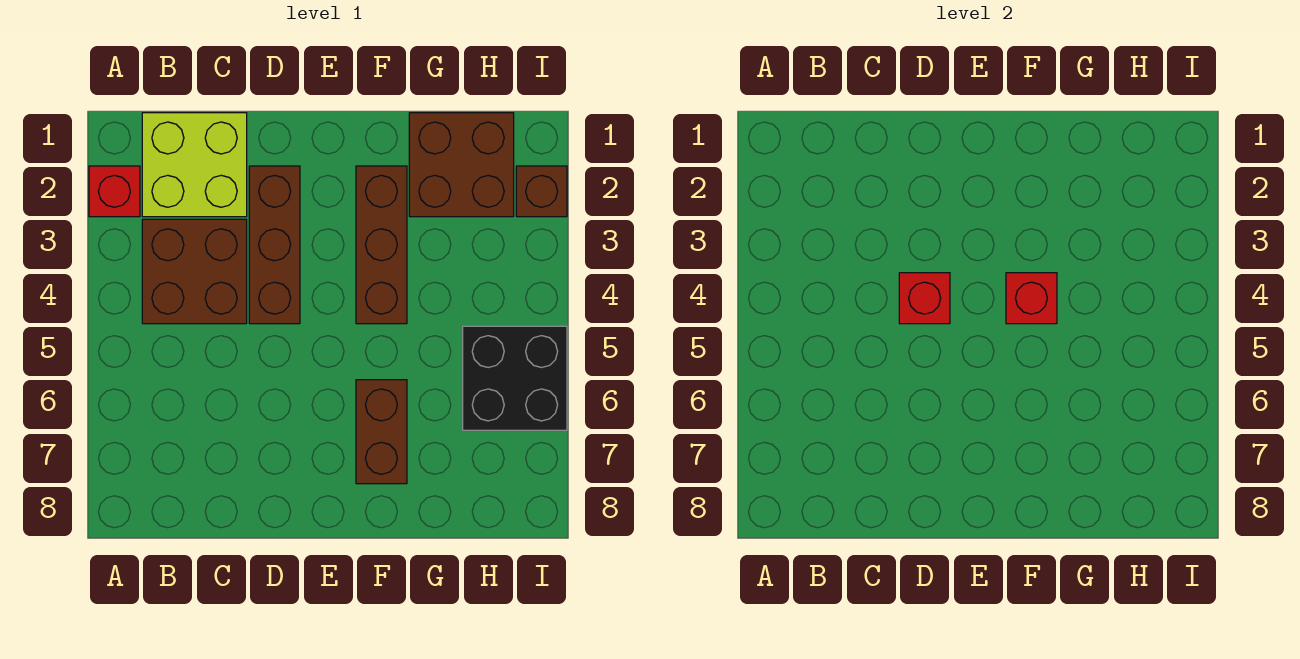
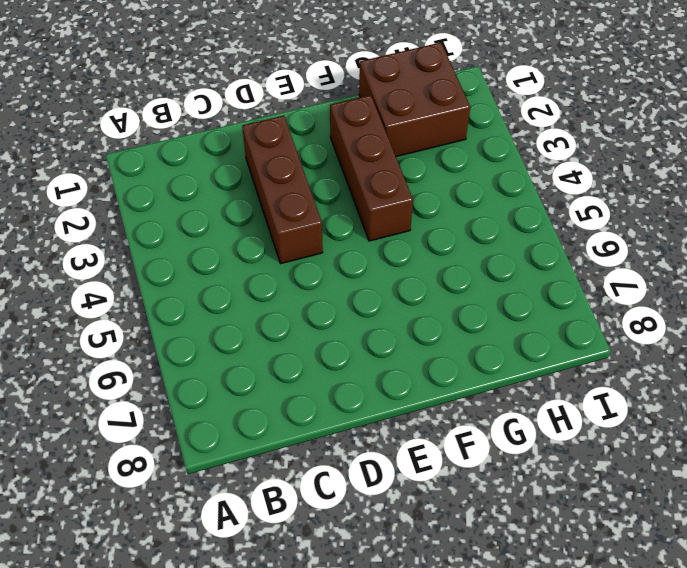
none -> red 1x1 brick [89,166,140,217]
none -> lime 2x2 brick [142,113,247,217]

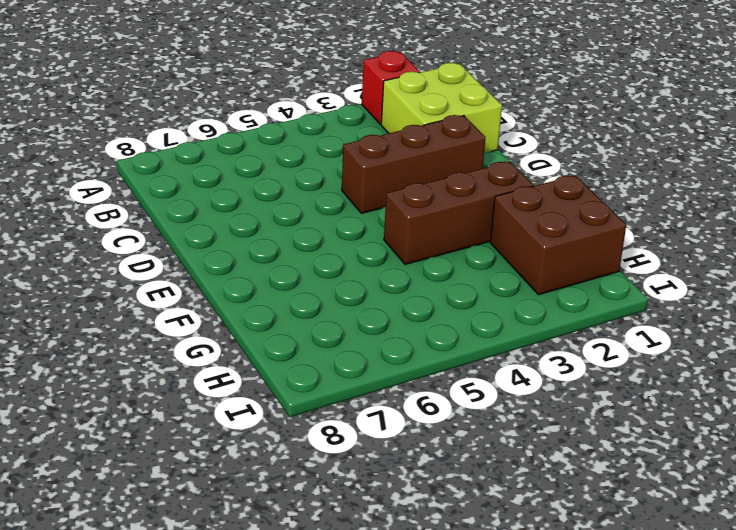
none -> brown 2x2 brick [142,219,247,324]
none -> brown 1x2 brick [356,380,407,484]

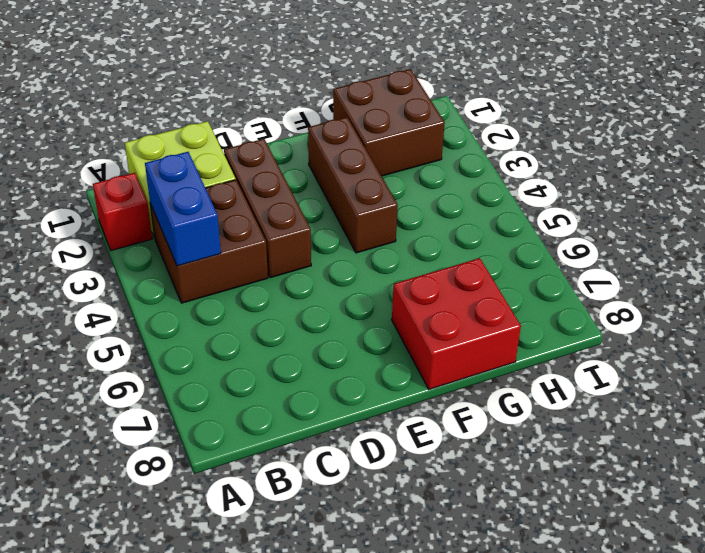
blue 1x2 brick [145,152,221,266] -> none
red 2x2 brick [392,258,521,389] -> brown 1x2 brick [356,380,407,484]
none -> black 2x2 brick [463,326,567,430]
none -> brown 1x1 brick [516,166,567,217]

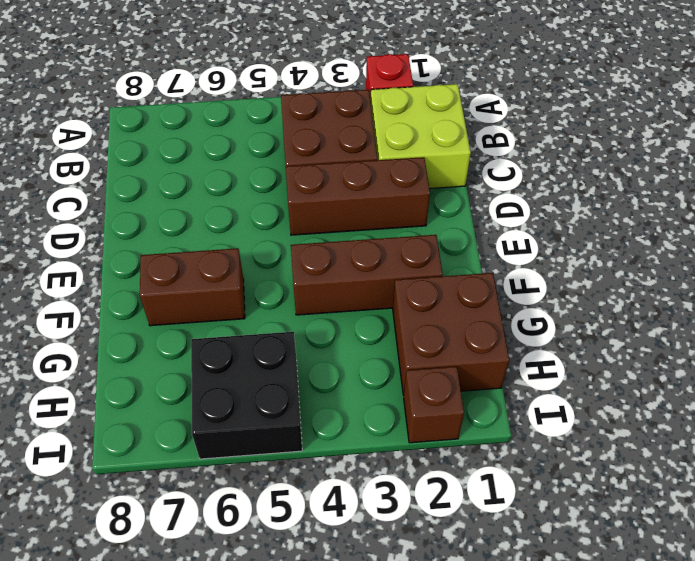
none -> red 1x1 brick [899,273,950,324]
none -> red 1x1 brick [1006,273,1057,324]

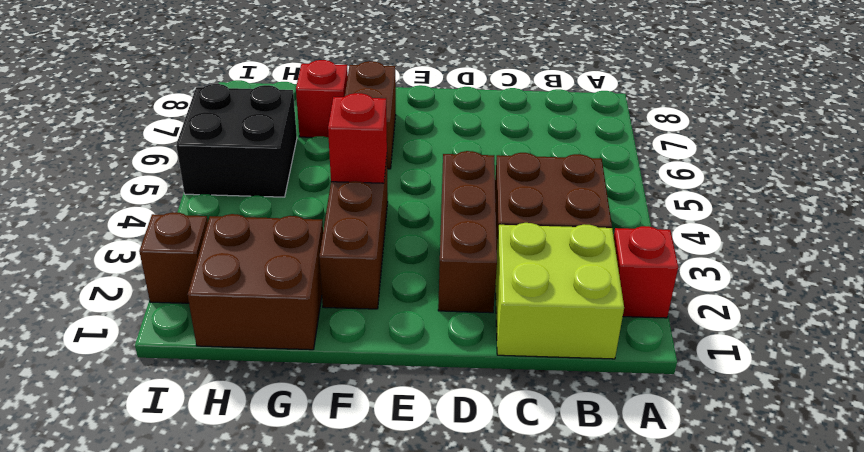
red 1x1 brick [296,60,348,138] -> red 1x1 brick moved to [899,273,950,324]

